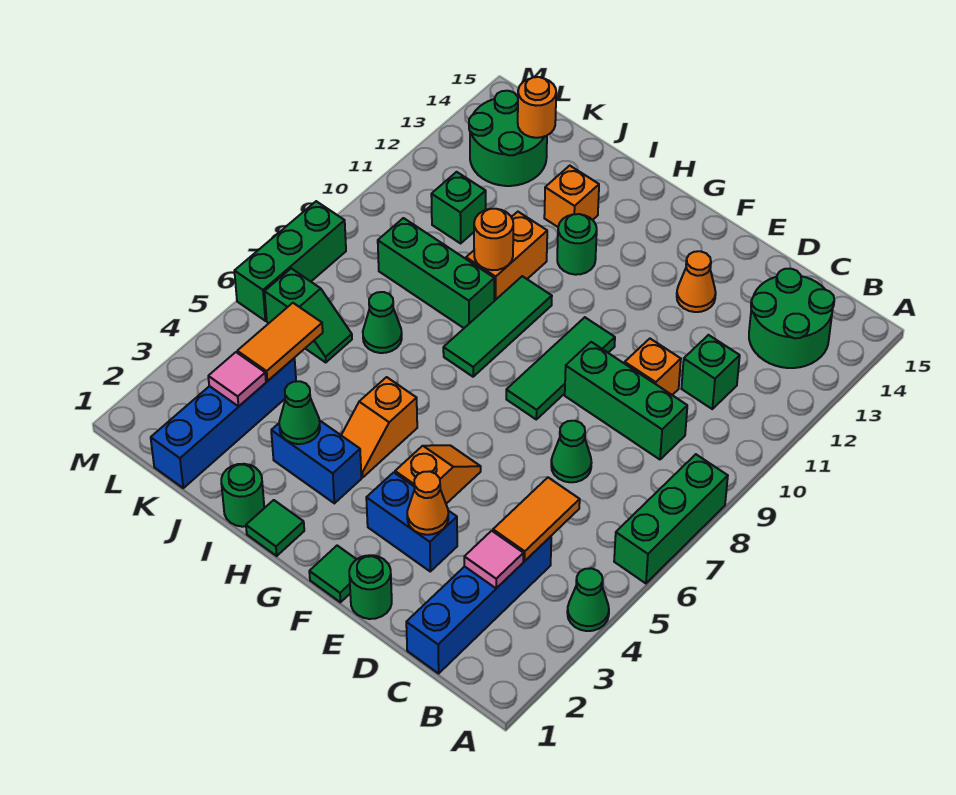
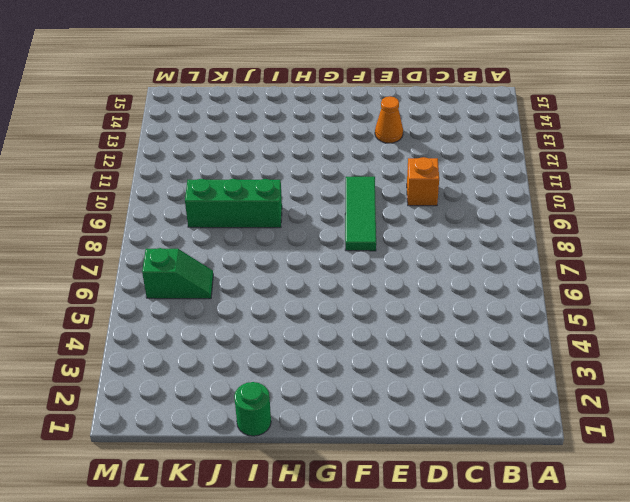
none -> green 1x1 cone [567,568,609,631]
none -> green 1x3 brick [614,454,728,583]
none -> green 2x2 round brick [749,269,834,368]
none -> blue 1x4 brick [406,536,551,673]

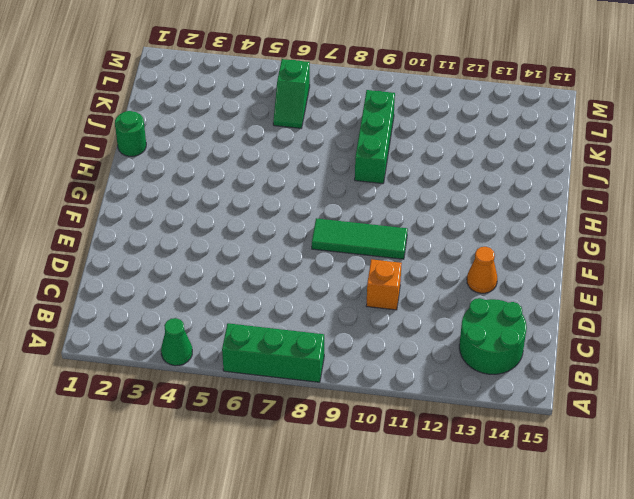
none -> blue 1x4 brick [406,536,551,673]
none -> green 1x3 brick [565,342,687,459]
none -> green 1x1 brick [681,335,740,409]
none -> green 1x1 cone [551,421,592,482]

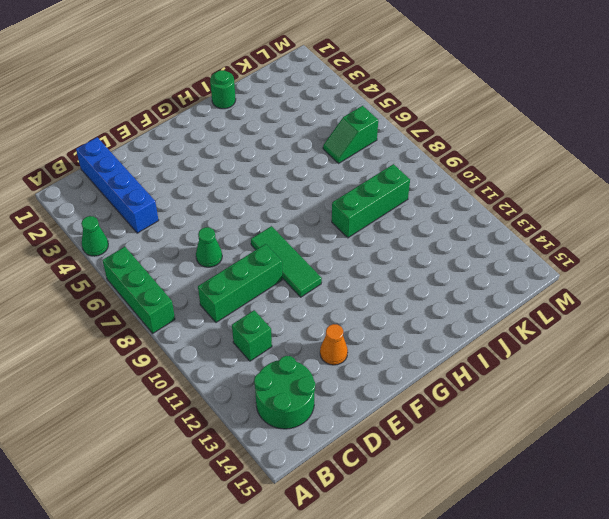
none -> orange 1x1 brick [625,339,681,395]
none -> green 1x1 round brick [349,555,392,619]
none -> blue 1x2 brick [366,472,457,571]
none -> green 1x1 tile [309,546,357,602]

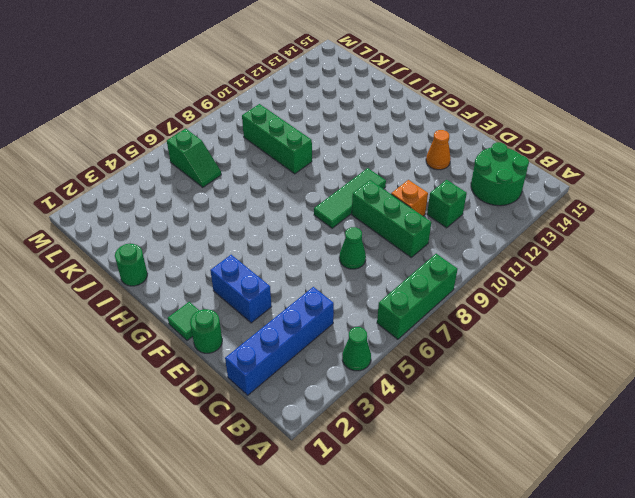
none -> orange 1x2 slope [395,445,481,504]
none -> green 1x1 tile [246,500,304,556]
none -> blue 1x2 brick [271,420,361,503]
none -> orange 1x2 slope [341,377,417,477]

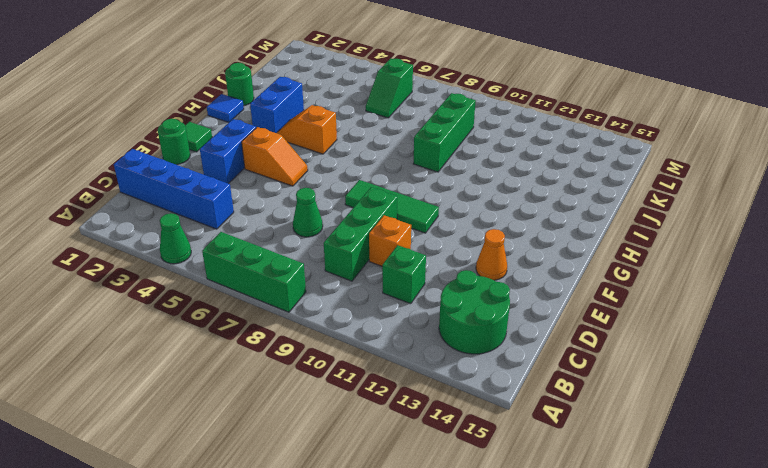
blue 1x1 tile [207,94,244,122] -> green 1x1 tile [246,500,304,556]
none -> green 1x3 tile [443,276,552,377]
none -> green 1x1 round brick [557,214,597,275]
none -> orange 1x2 brick [466,212,547,301]
none -> orange 1x1 brick [544,166,599,227]

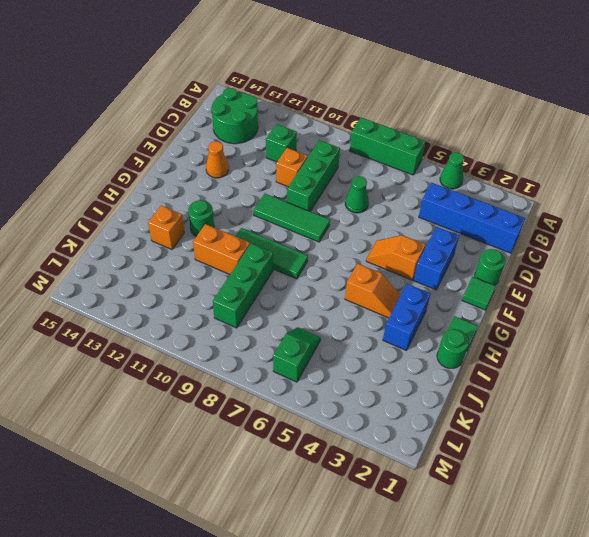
none -> green 1x1 cone [363,292,402,353]
none -> blue 1x4 brick [151,358,296,488]
none -> green 1x1 brick [431,172,486,243]
none -> green 2x2 round brick [469,91,547,186]

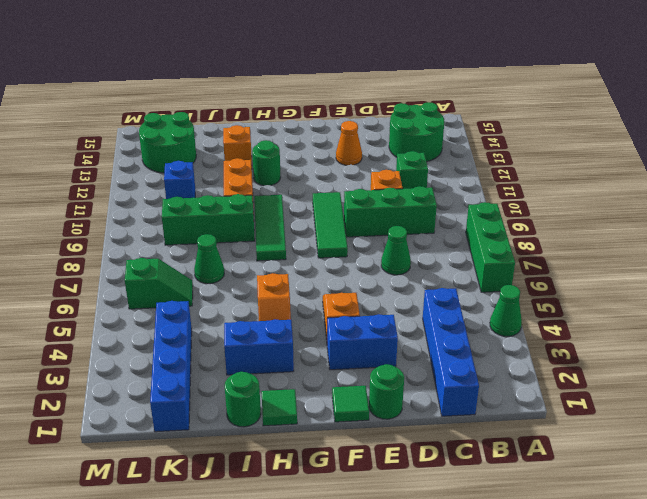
blue 1x1 brick [164,161,195,199] -> green 1x1 brick [431,172,486,243]
none -> green 1x3 brick [234,201,346,321]
none -> pink 1x1 tile [464,531,523,588]
none -> orange 1x2 tile [493,478,580,561]
none -> orange 1x1 cone [407,471,448,535]

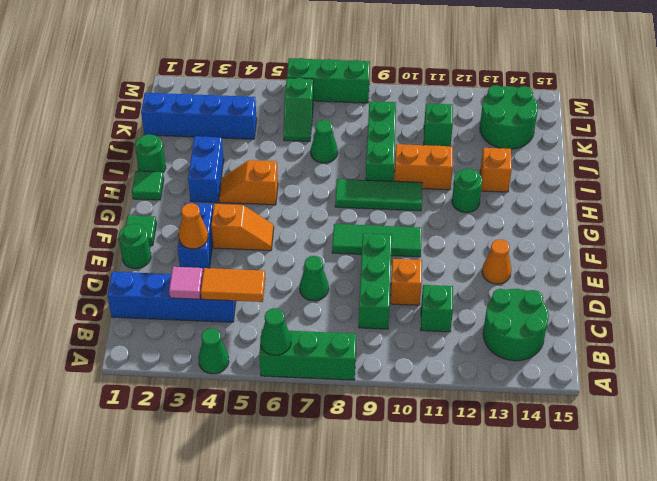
green 1x1 cone [260,308,291,355] -> green 1x1 cone moved to [279,381,320,444]
none -> orange 1x1 round brick [474,209,513,270]
none -> pink 1x1 tile [208,352,266,406]
none -> orange 1x2 tile [237,303,323,381]
none -> orange 1x1 round brick [518,77,556,138]

